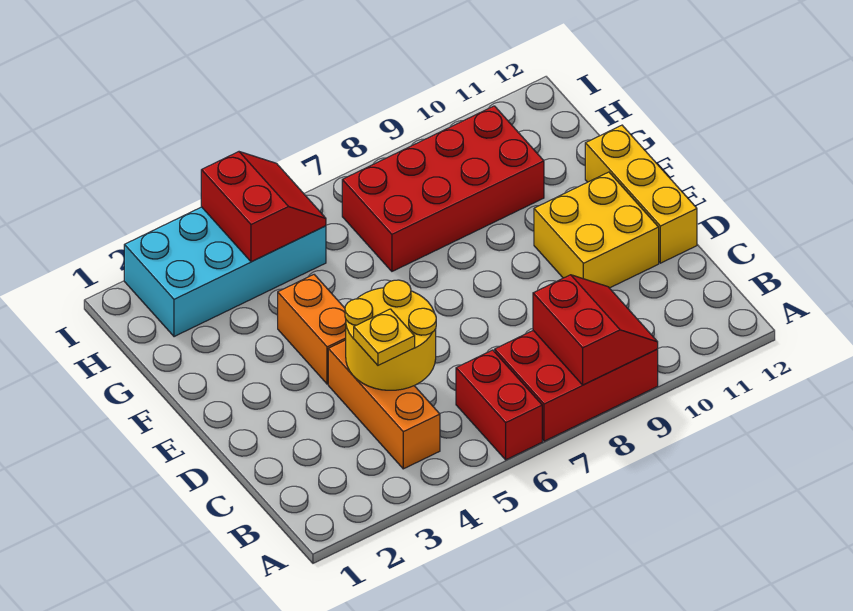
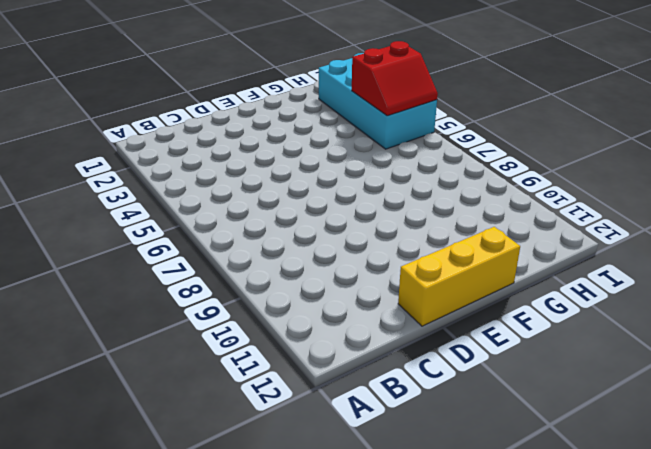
none -> red 1x2 brick [456,350,542,460]
none -> red 2x3 brick [495,331,658,441]
none -> orange 1x3 brick [328,340,440,469]

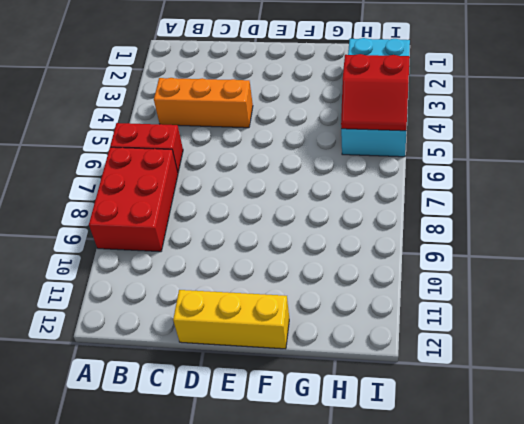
none -> yellow 2x2 brick [534,172,659,288]
none -> orange 1x2 brick [278,275,346,384]
none -> red 2x4 brick [342,106,544,271]

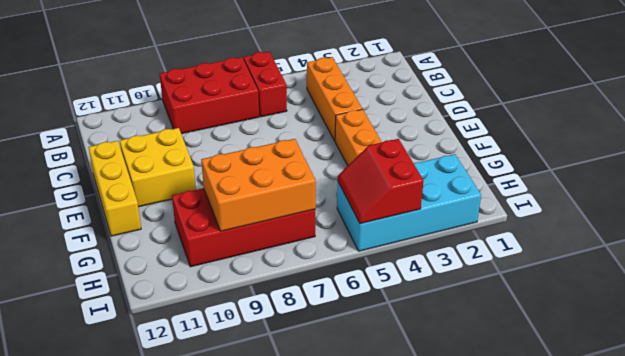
orange 2x3 brick [201,139,316,231] -> none
none -> red 2x2 slope [533,275,658,385]
none -> yellow 2x2 round brick [345,280,436,390]
none -> yellow 1x1 plate [354,309,415,365]

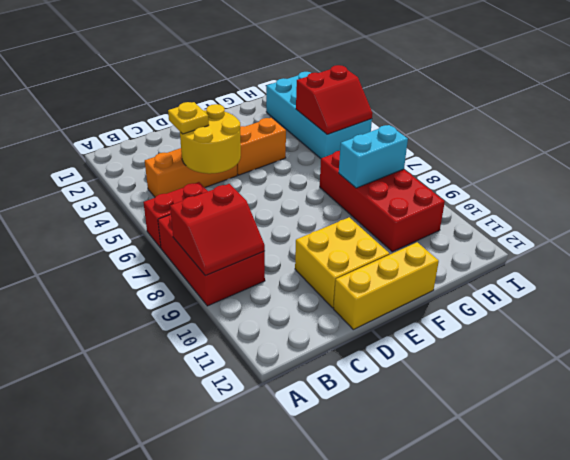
cyan 1x2 brick [339,125,408,188] -> none

